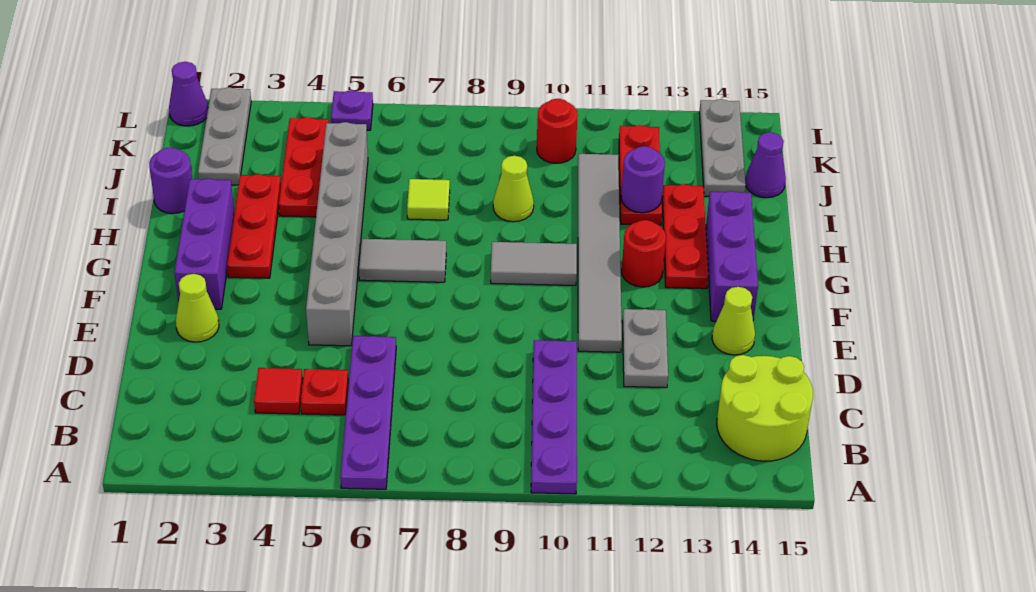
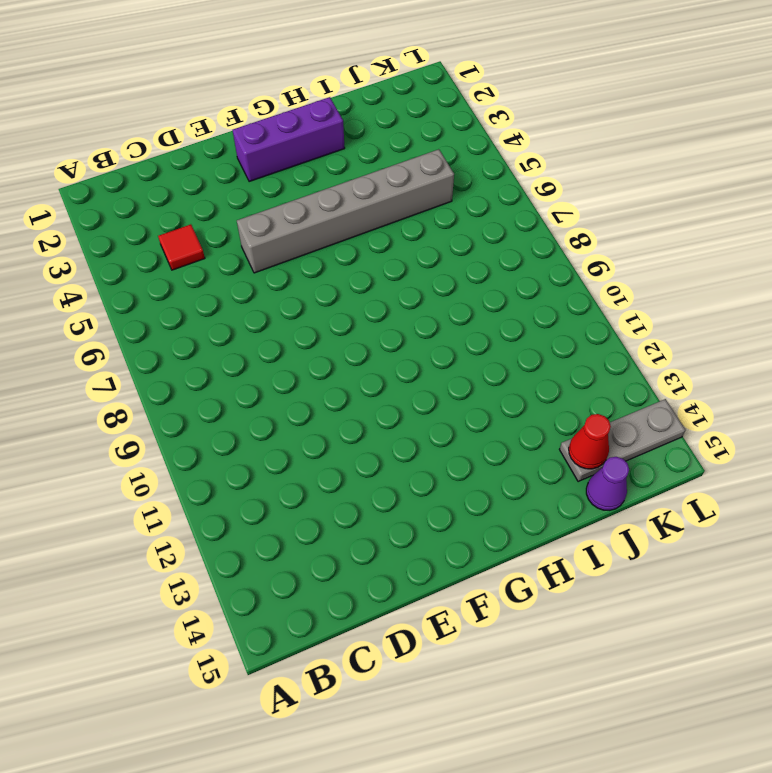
red 1x1 cone [569,414,611,469] -> none
none -> purple 1x4 plate [340,336,396,489]
none -> purple 1x4 plate [531,340,577,494]
none -> lime 2x2 round brick [717,355,813,461]

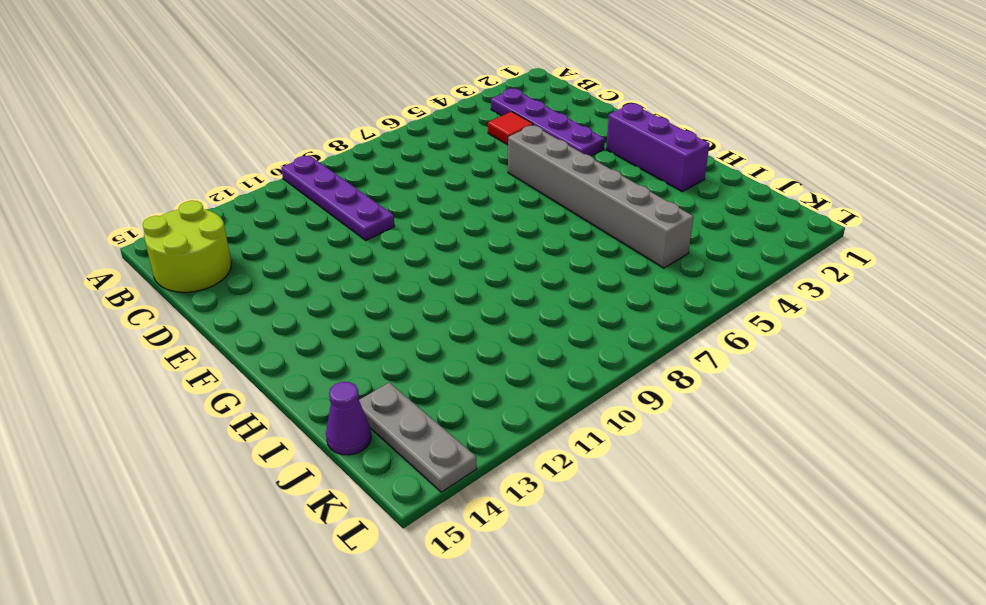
purple 1x4 plate [491,89,605,156] -> purple 1x4 plate moved to [340,336,396,489]
none -> red 1x1 plate [300,369,348,415]
none -> grey 1x2 plate [622,309,668,388]
none -> lime 1x1 cone [176,274,219,342]

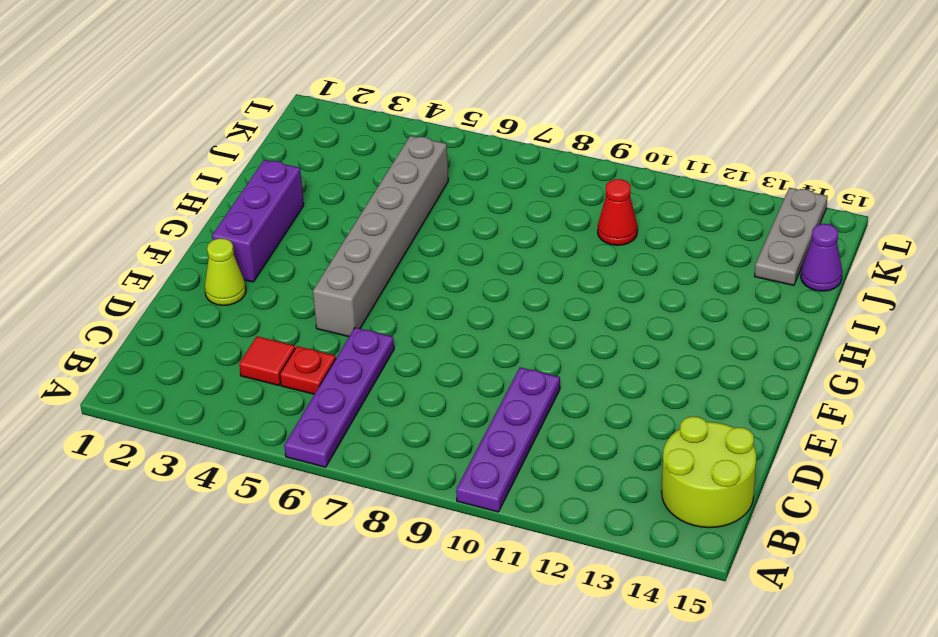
red 1x1 cone [598,179,638,245] -> none
none -> grey 1x2 plate [622,309,668,388]
none -> grey 1x6 tile [578,154,622,352]
none -> lime 1x1 cone [712,287,755,355]

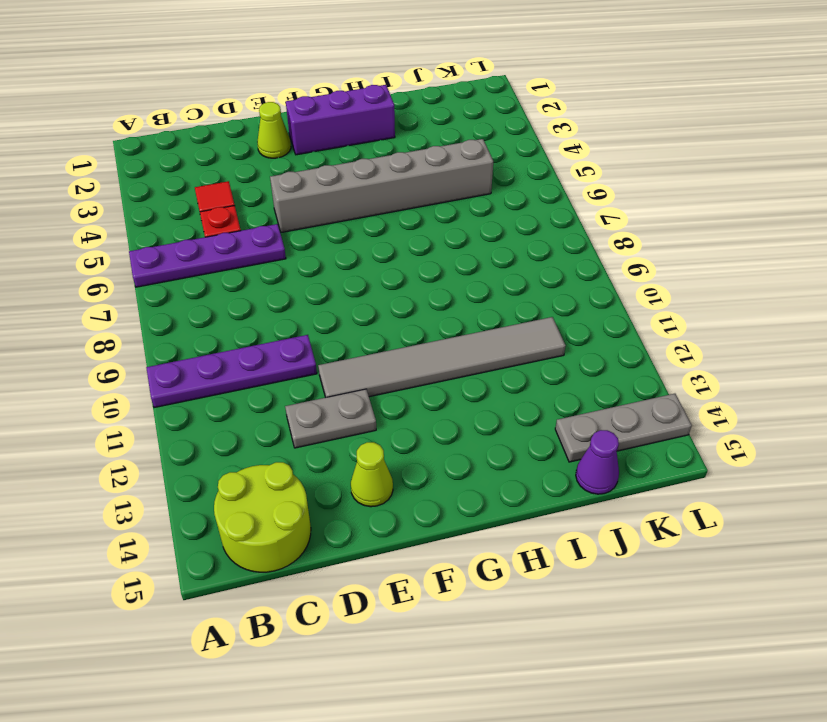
none -> purple 1x3 brick [706,191,758,321]
none -> red 1x3 plate [227,174,281,278]
none -> grey 1x2 tile [359,239,446,282]

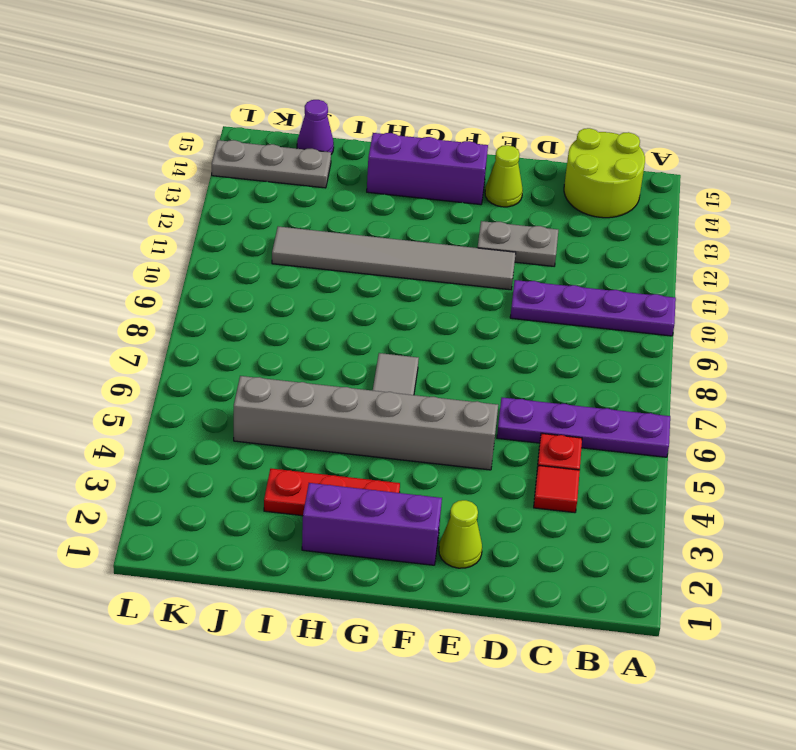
none -> grey 1x2 tile [491,242,577,285]
none -> red 1x1 round brick [622,220,666,287]
none -> red 1x3 plate [662,184,708,289]

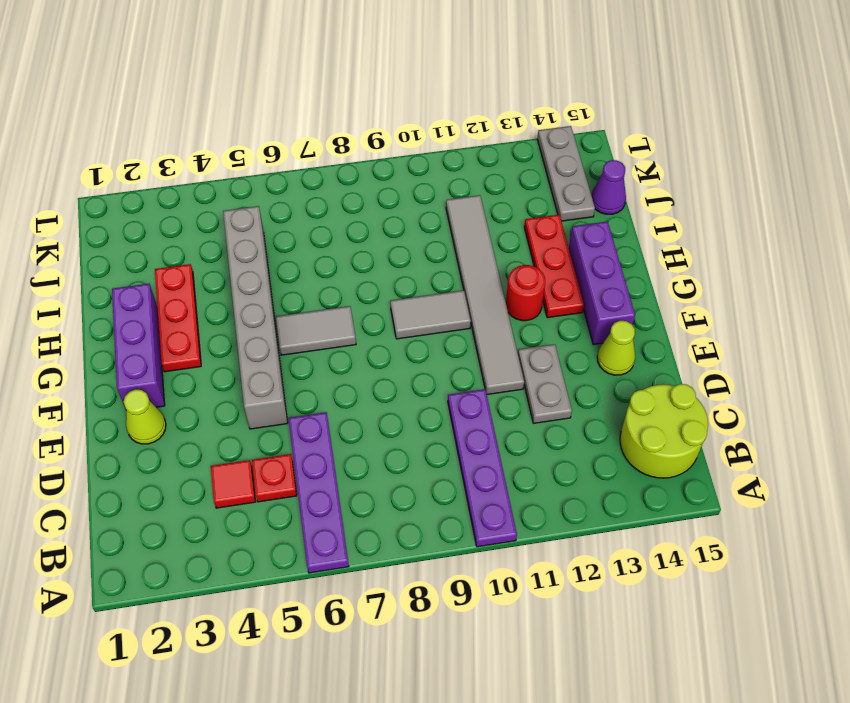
none -> purple 1x1 round brick [149,147,192,214]
none -> red 1x3 plate [279,117,329,217]
none -> lime 1x1 tile [407,179,450,220]

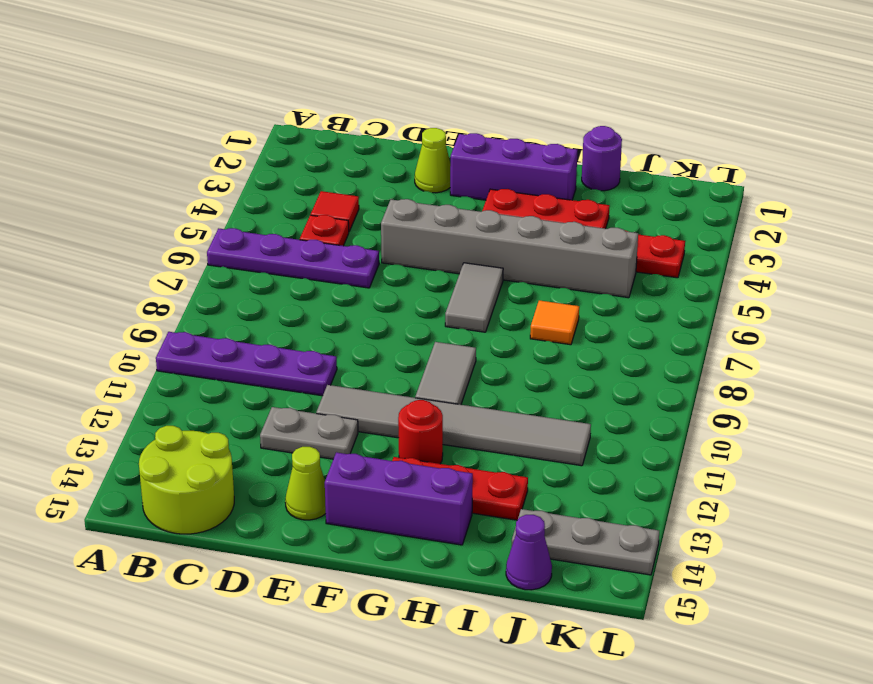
orange 1x1 tile [530,300,579,345] -> lime 1x1 tile [407,179,450,220]
none -> lime 1x1 cone [493,156,534,222]
none -> red 1x3 plate [619,125,662,225]
none -> grey 1x3 plate [198,87,251,185]

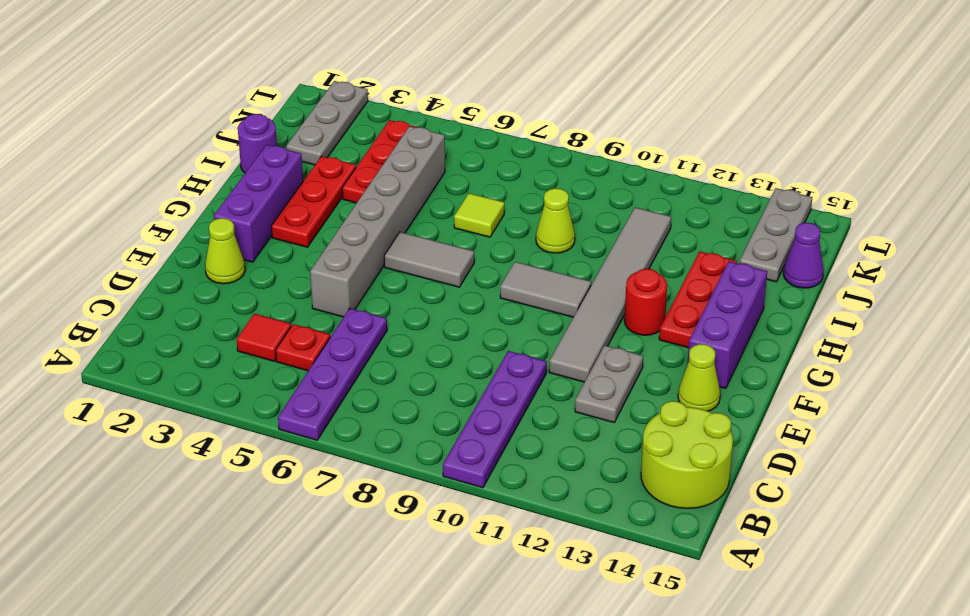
none -> red 1x3 plate [619,125,662,225]
none -> red 1x1 round brick [537,99,578,163]
none -> purple 1x1 cone [169,62,208,126]

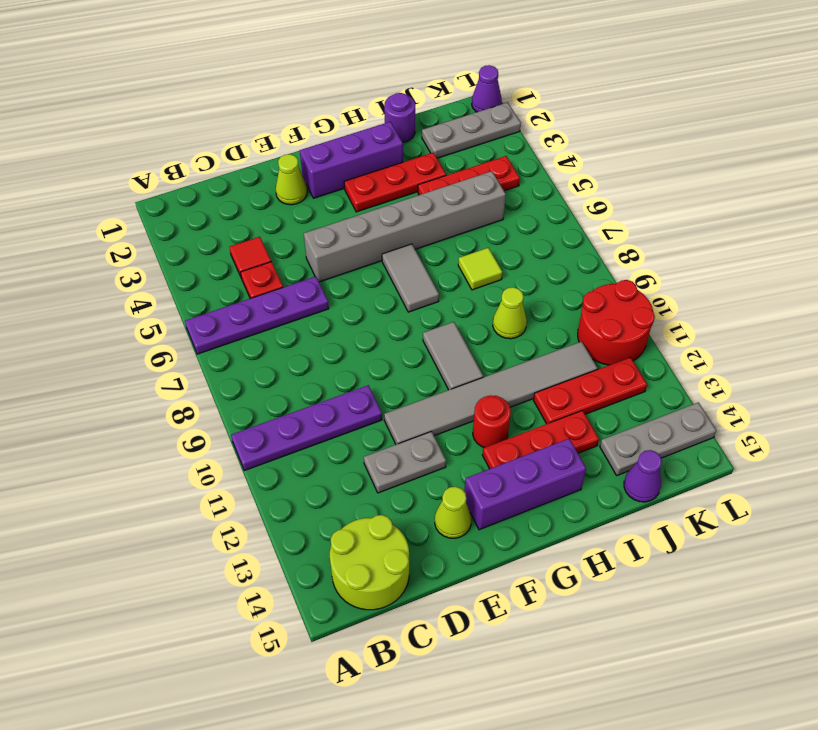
red 2x2 round brick [578,280,655,365] -> red 1x1 round brick [537,99,578,163]
none -> purple 1x1 plate [331,90,373,130]
none -> purple 1x1 round brick [621,146,665,213]

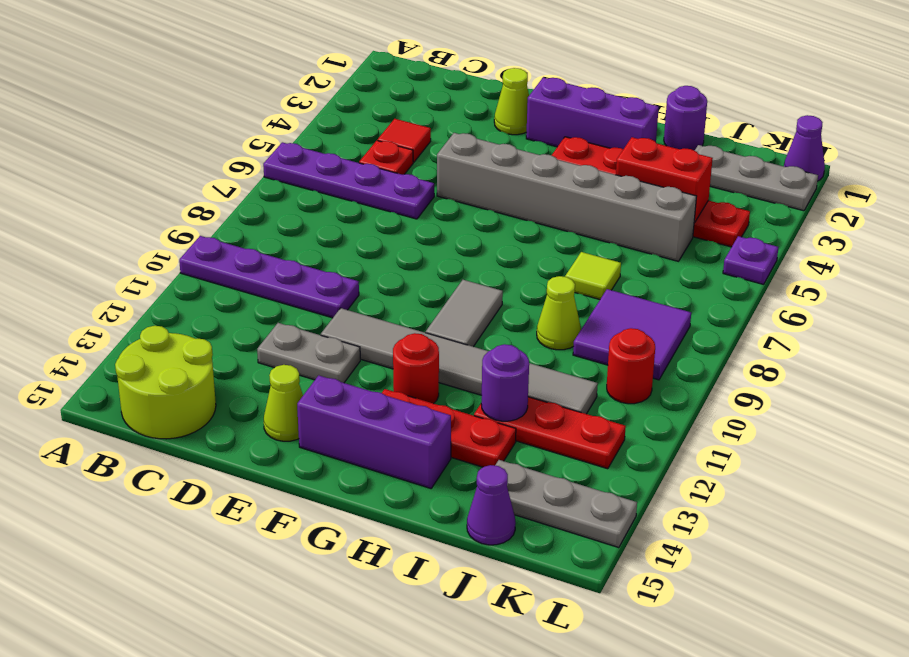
red 1x2 brick [616,137,713,223] -> none
purple 2x2 tile [573,289,691,380] -> none
none -> grey 1x2 tile [359,239,446,282]

